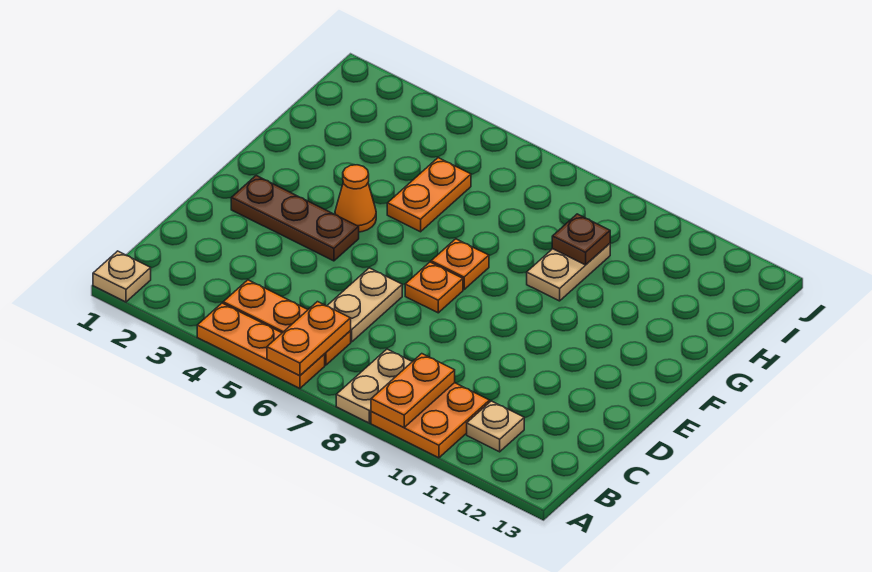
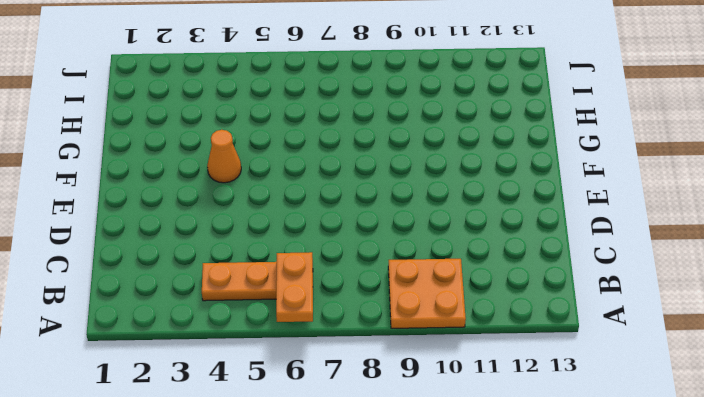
none -> tan 1x1 plate [93,251,151,302]
none -> orange 1x3 plate [197,303,325,388]
none -> tan 1x2 plate [336,349,412,423]

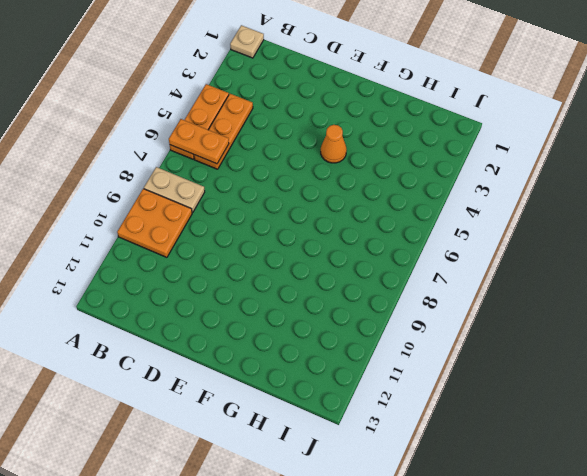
none -> tan 1x1 plate [467,401,524,452]
none -> tan 1x2 plate [327,268,402,342]
none -> brown 1x3 plate [231,176,359,261]

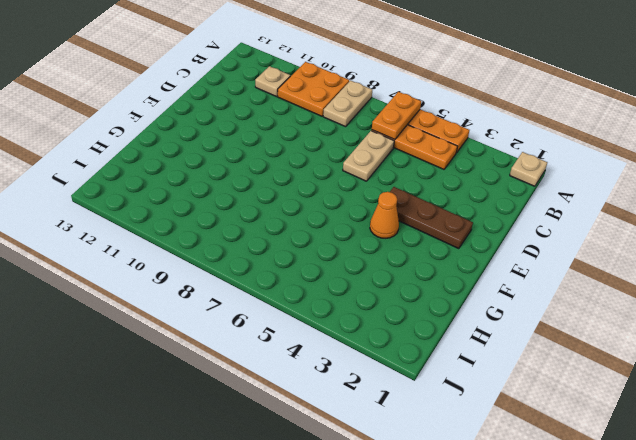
none -> orange 1x1 plate [405,262,463,313]
none -> orange 1x1 plate [431,239,489,289]
none -> orange 1x2 plate [387,158,471,232]

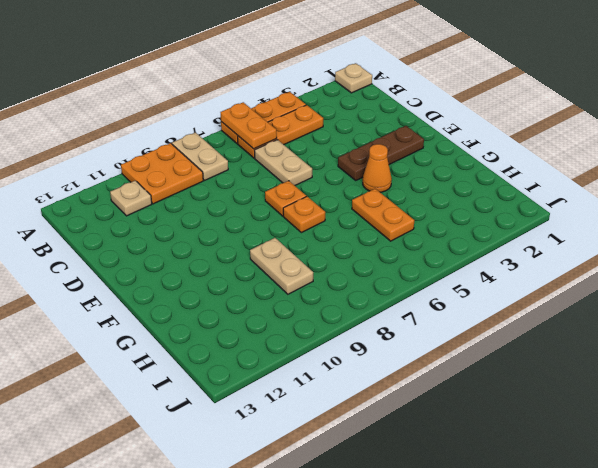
none -> orange 1x2 plate [371,354,455,428]
none -> brown 1x1 plate [552,214,610,265]

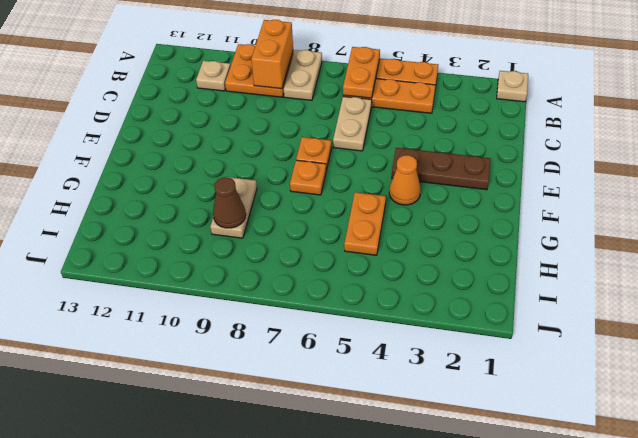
orange 1x2 brick [251,20,293,89] -> orange 1x2 plate [371,354,455,428]
brown 1x1 cone [213,177,246,228] -> brown 1x1 plate [552,214,610,265]

